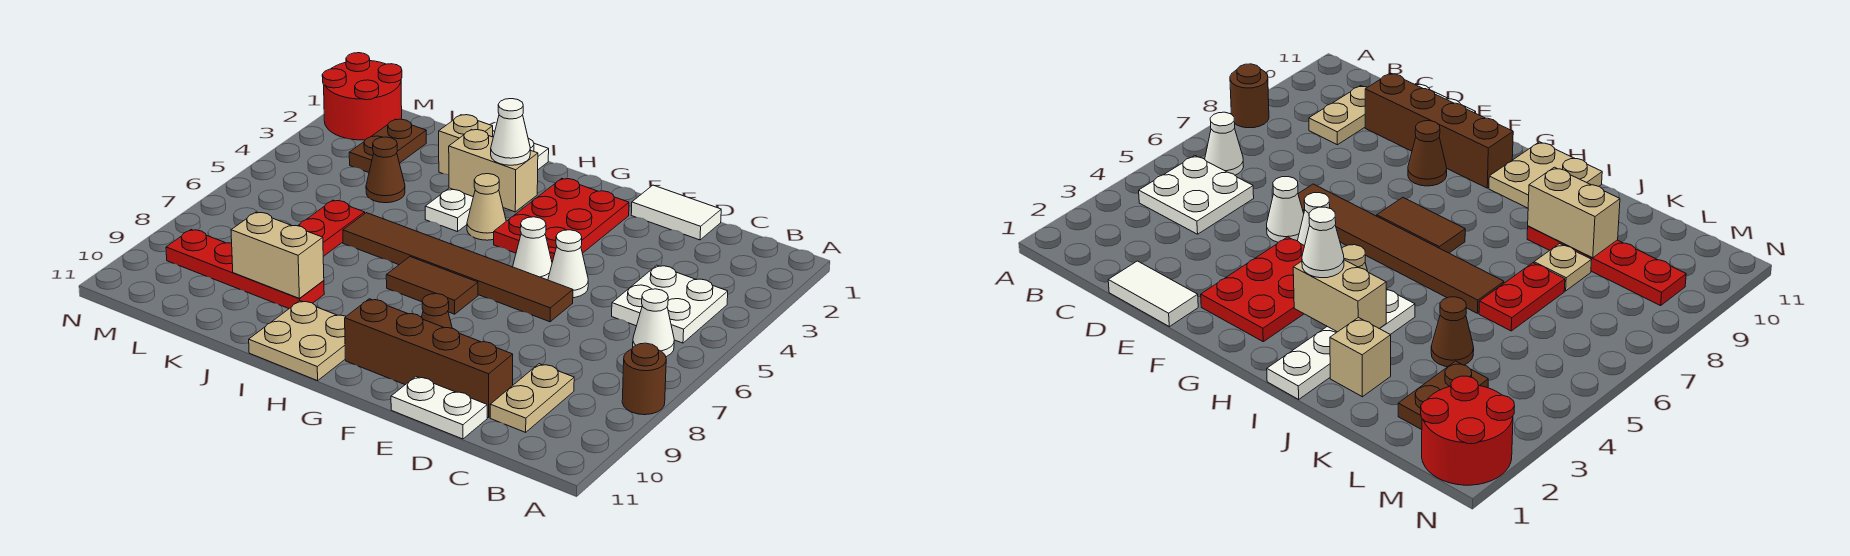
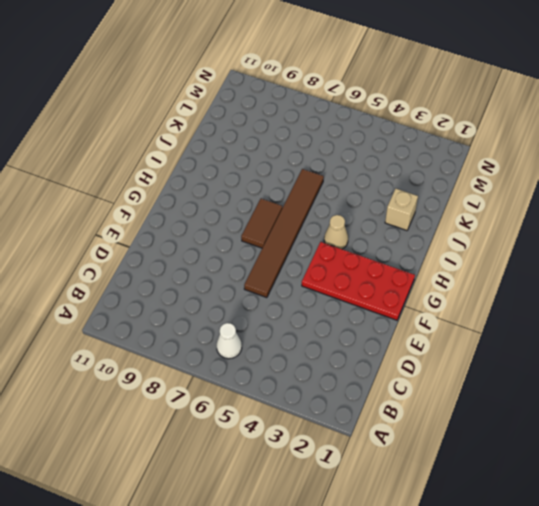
red 2x4 plate [302,242,415,320] -> red 2x3 plate [494,178,629,262]
none -> brown 1x1 round brick [622,343,666,415]
none -> white 2x2 plate [612,265,728,343]
none -> tan 1x2 plate [490,364,574,432]

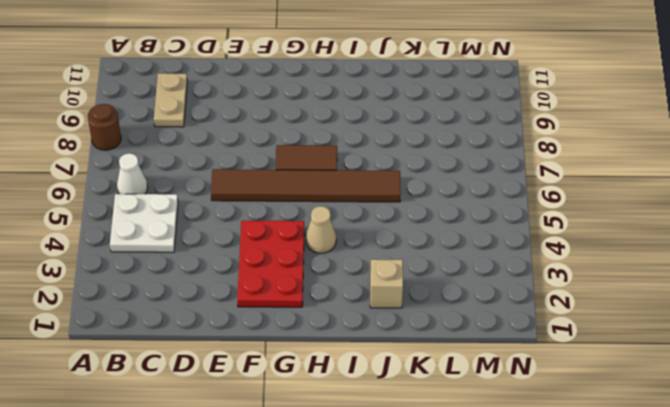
none -> white 1x2 tile [631,185,721,240]
none -> brown 1x4 brick [345,299,513,418]
none -> white 1x2 plate [391,376,487,439]

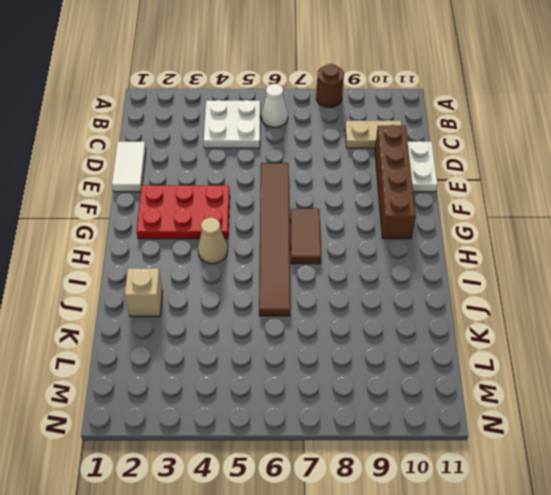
none -> white 1x1 cone [548,230,588,298]
none -> white 1x1 cone [513,217,552,280]
none -> brown 1x1 cone [422,294,452,328]

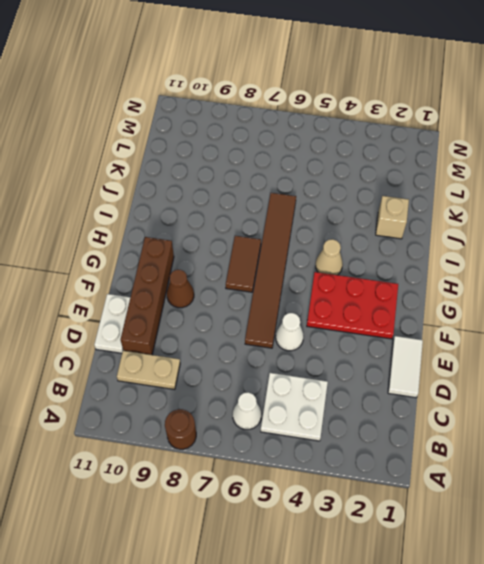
none -> white 1x1 cone [513,217,552,280]
none -> tan 2x2 plate [249,301,346,381]
none -> white 1x4 plate [425,139,549,232]

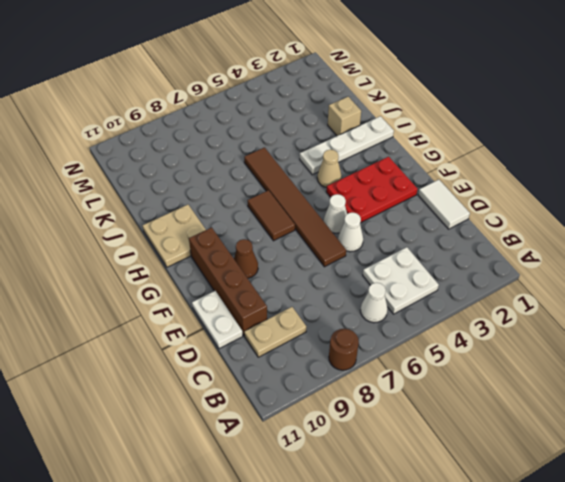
none -> red 1x4 plate [166,230,324,308]
none -> brown 1x1 cone [366,137,405,203]
none -> red 1x2 plate [298,200,365,256]

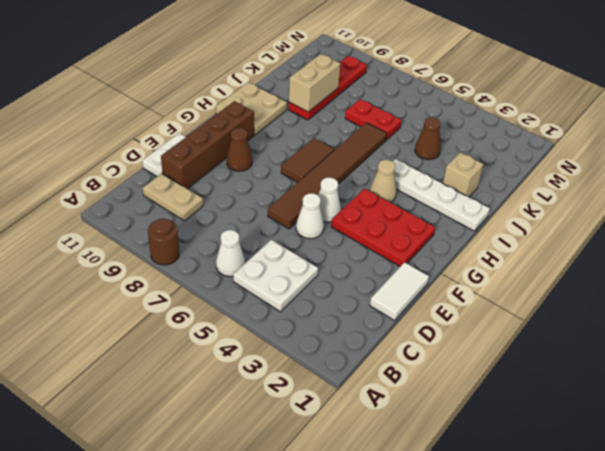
none -> tan 1x1 plate [1534,244,1591,291]
none -> brown 1x2 plate [349,119,426,172]
none -> red 2x2 round brick [322,53,402,140]

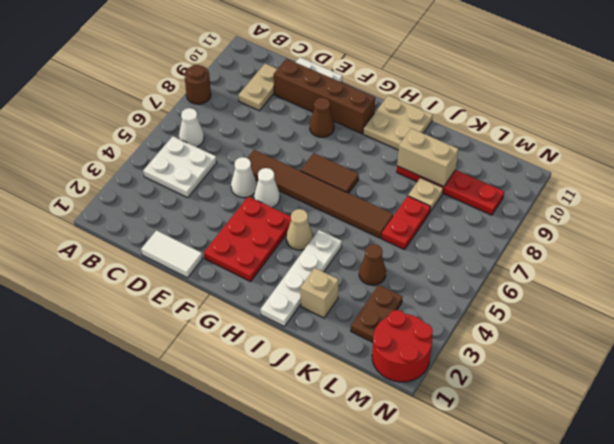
none -> tan 1x2 brick [449,130,538,212]
none -> white 1x1 cone [491,99,530,165]

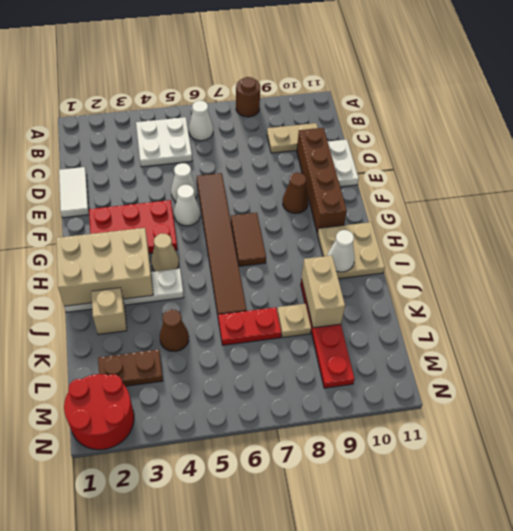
tan 2x3 brick [56,228,153,306] -> tan 1x2 brick [449,130,538,212]
white 1x1 cone [327,230,355,272] -> white 1x1 cone moved to [491,99,530,165]

